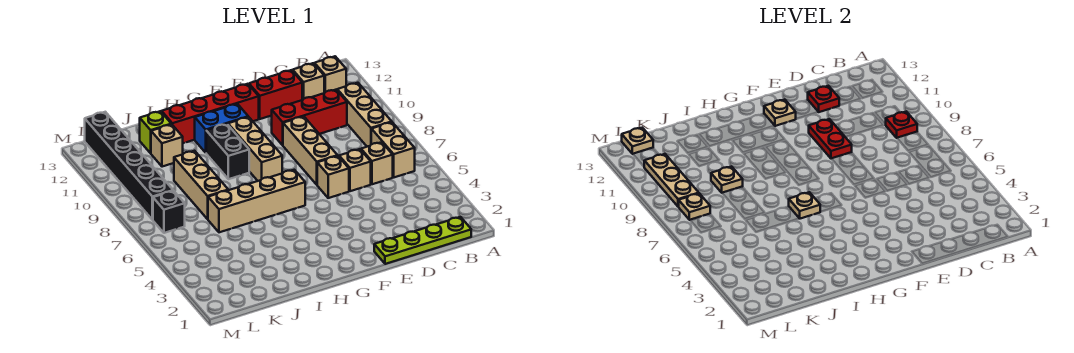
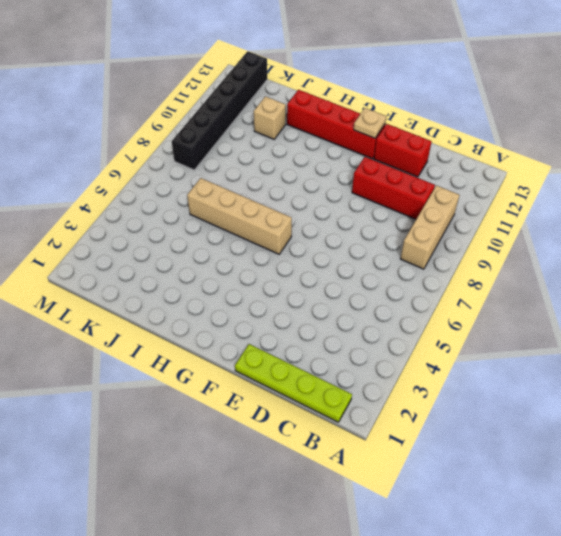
none -> tan 1x2 brick [371,122,415,177]
none -> tan 1x1 brick [315,56,346,93]
none -> tan 1x1 brick [361,142,393,184]
none -> tan 1x1 brick [293,63,324,100]

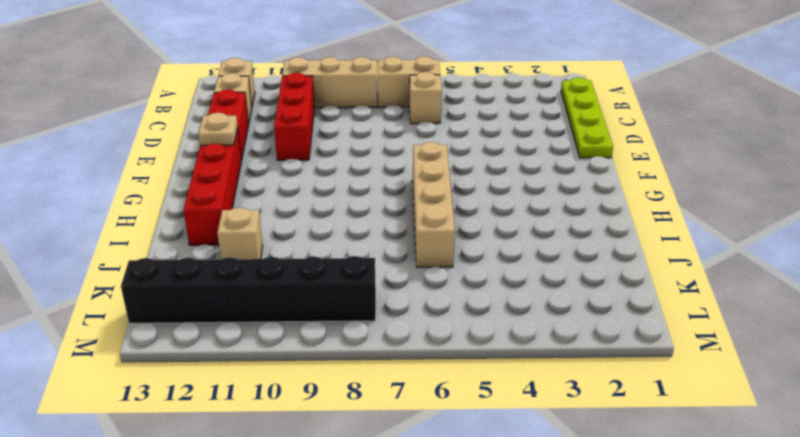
none -> tan 1x1 brick [339,149,371,191]
none -> tan 1x1 brick [317,156,349,198]
none -> tan 1x3 brick [283,116,338,185]
none -> tan 1x3 brick [228,117,282,181]

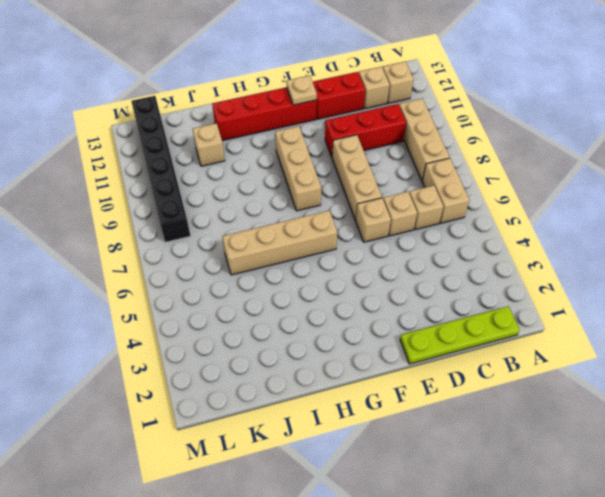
none -> blue 1x2 brick [195,104,248,153]
none -> black 1x2 brick [206,124,249,179]
none -> tan 1x3 brick [174,151,228,219]
none -> lime 1x1 brick [140,111,171,153]

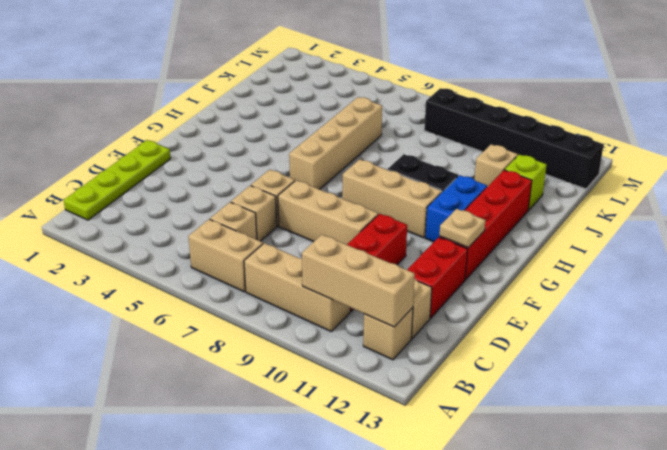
tan 1x3 brick [302,235,415,327] -> tan 1x3 brick moved to [174,151,228,219]
none -> black 1x1 brick [153,191,185,233]
none -> red 1x1 plate [886,111,917,138]
none -> red 1x1 plate [808,86,839,112]
none -> red 1x2 plate [809,119,852,159]

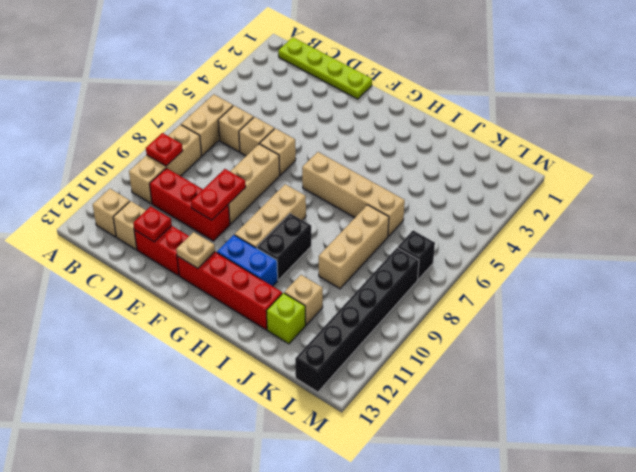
none -> tan 1x1 plate [789,192,820,219]
none -> tan 1x1 plate [711,166,743,193]
none -> tan 1x1 plate [678,193,710,220]
none -> tan 1x3 plate [644,154,699,206]

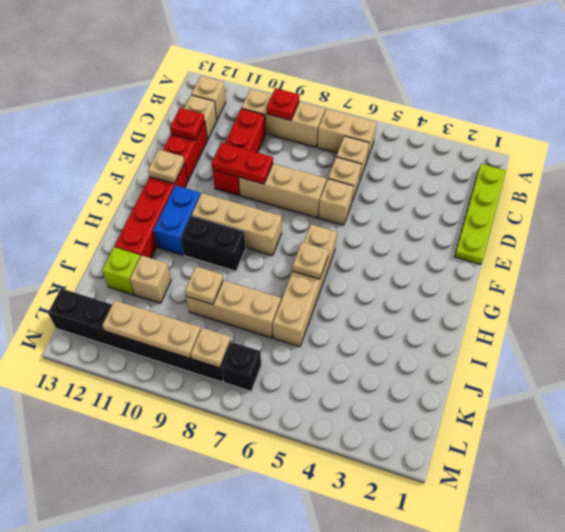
none -> tan 1x1 plate [622,128,653,154]

